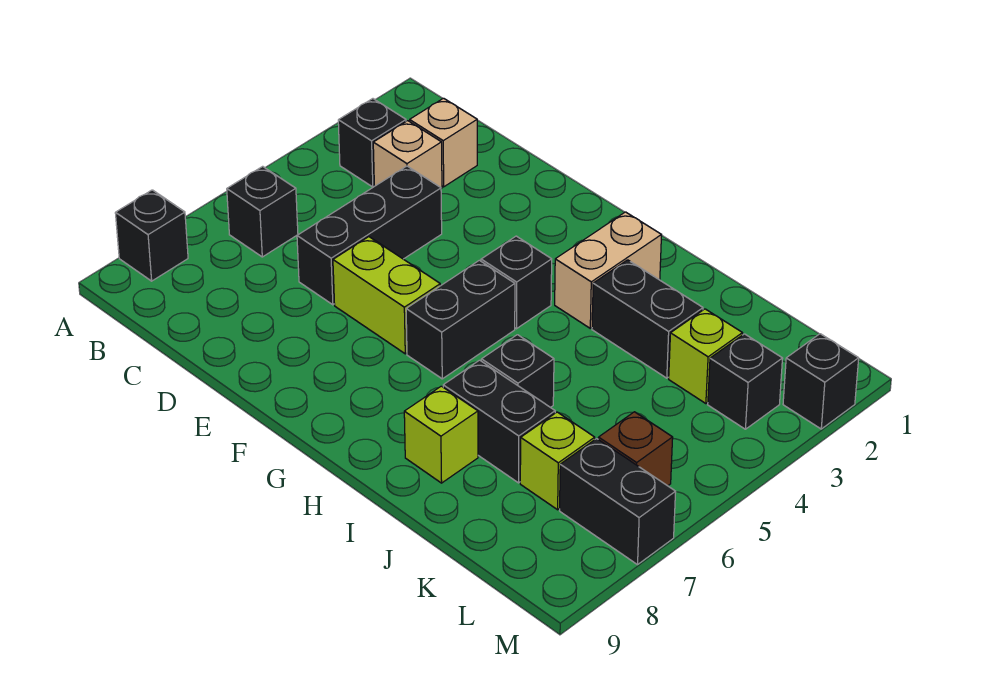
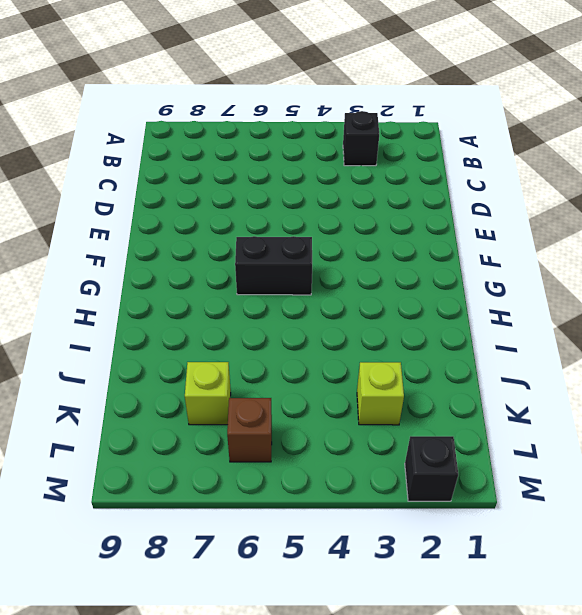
none -> black 1x1 brick [115,190,188,281]
none -> black 1x1 brick [227,166,298,257]
none -> tan 1x1 brick [410,98,477,187]

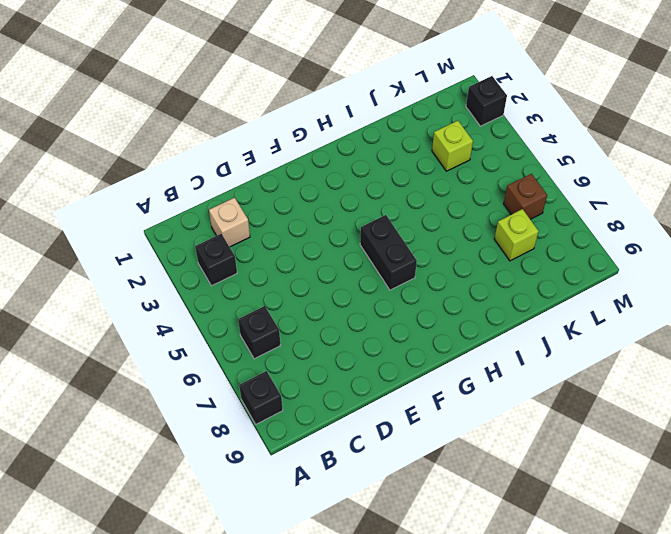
none -> tan 1x1 brick [373,121,442,188]
none -> black 1x3 brick [297,166,442,305]
none -> lime 1x2 brick [333,237,440,354]

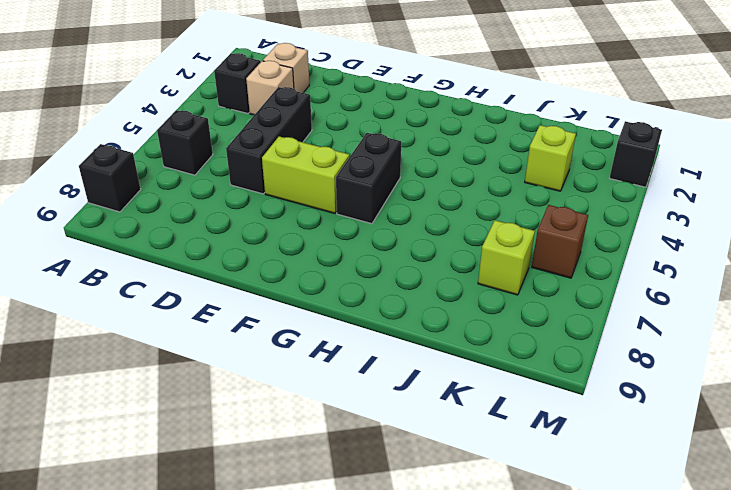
none -> black 1x1 brick [481,236,552,329]
none -> tan 1x2 brick [555,212,661,328]
none -> black 1x2 brick [592,260,703,378]

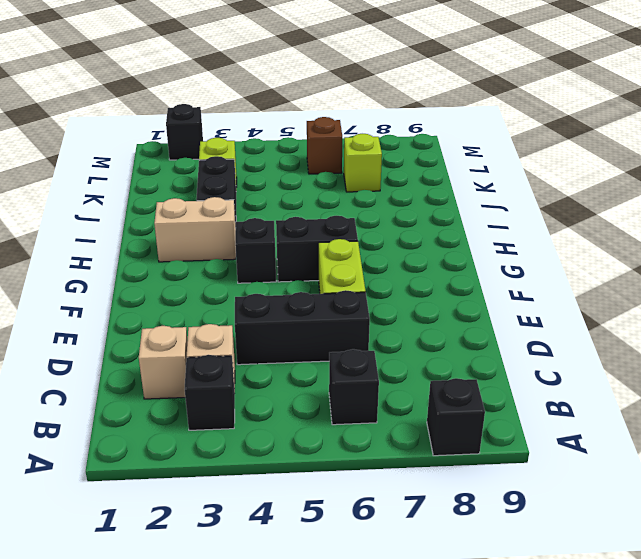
none -> black 1x1 brick [481,335,554,407]
none -> black 1x2 brick [443,360,555,483]
none -> lime 1x1 brick [404,386,478,483]

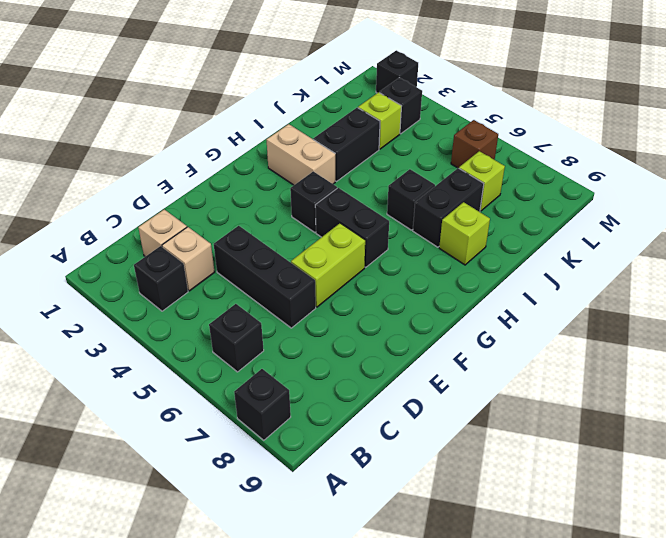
none -> black 1x2 brick [560,439,676,565]

